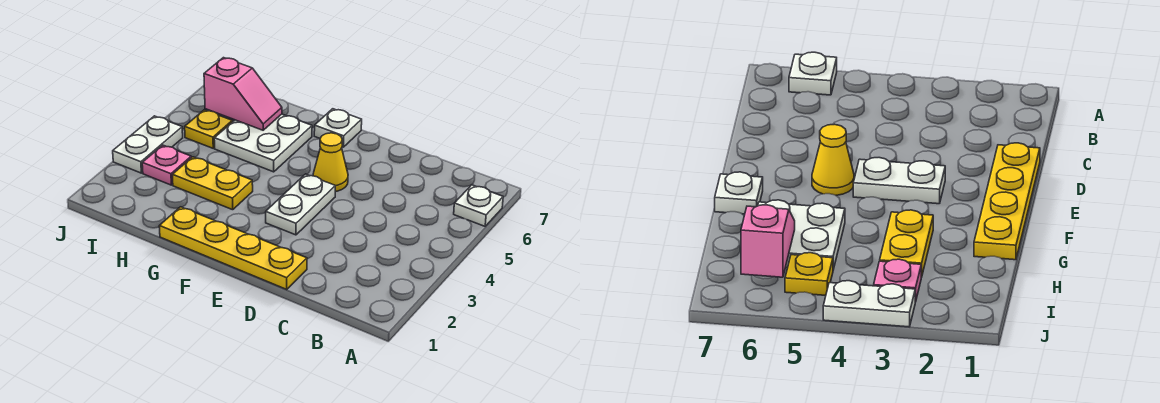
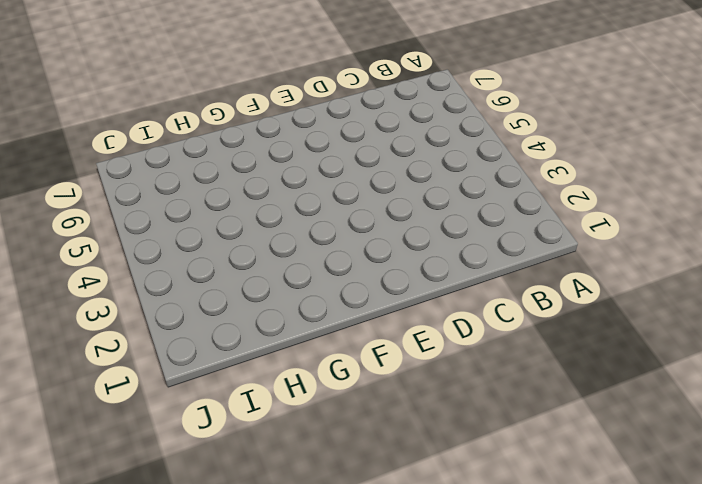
none -> white 1x1 plate [454,185,503,226]
none -> yellow 1x4 plate [159,207,307,289]

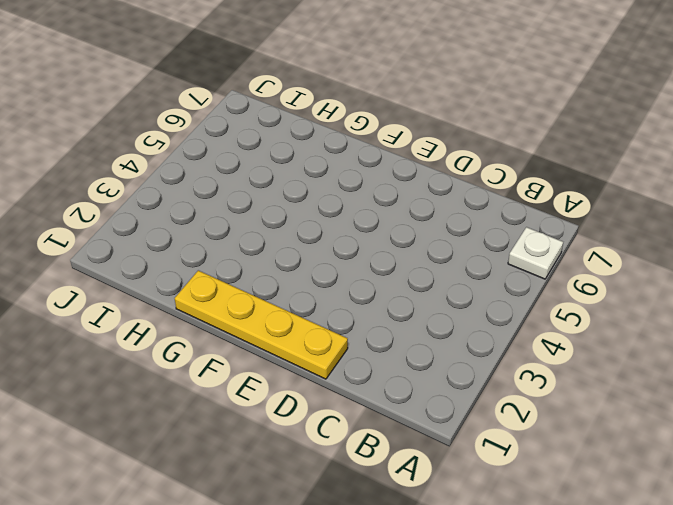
none -> white 1x2 plate [266,174,335,235]
none -> yellow 1x1 cone [313,133,348,192]

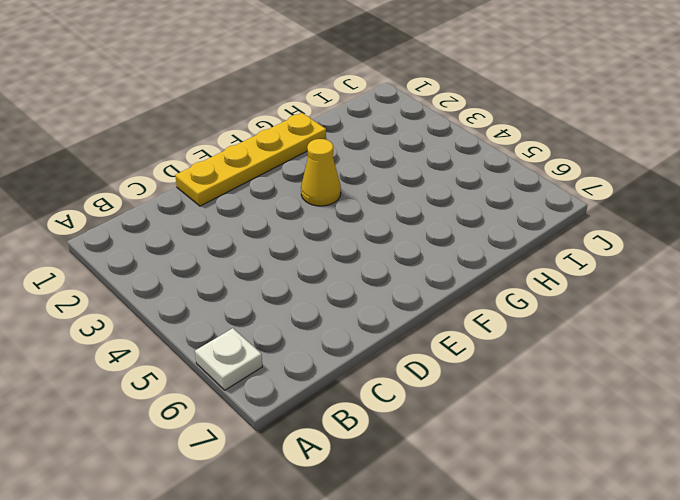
yellow 1x1 cone [301,139,341,206] -> yellow 1x1 cone moved to [313,133,348,192]
none -> white 1x2 plate [266,174,335,235]
none -> white 1x1 plate [314,109,362,147]

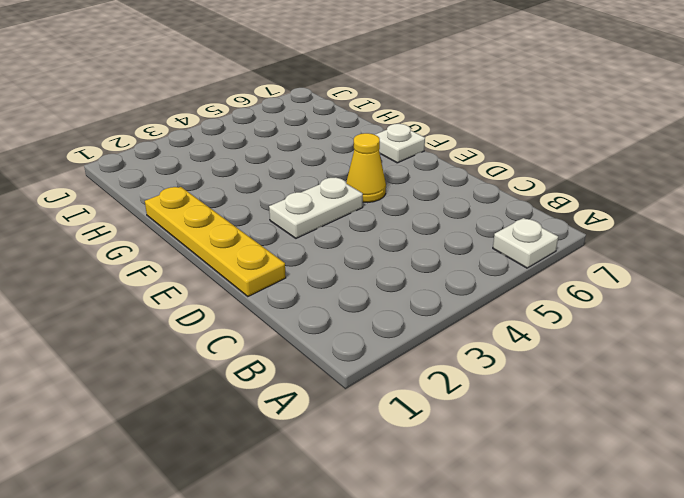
none -> yellow 1x2 plate [172,157,253,210]
none -> white 2x2 plate [214,114,312,172]

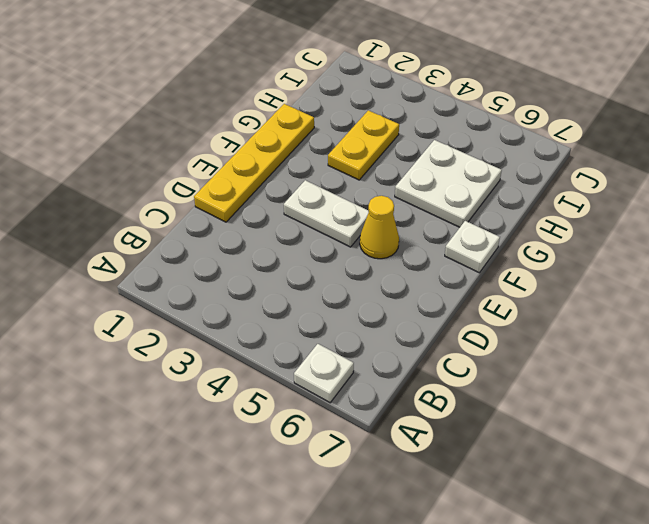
none -> pink 1x1 plate [142,145,191,185]
none -> yellow 1x1 plate [185,110,232,148]

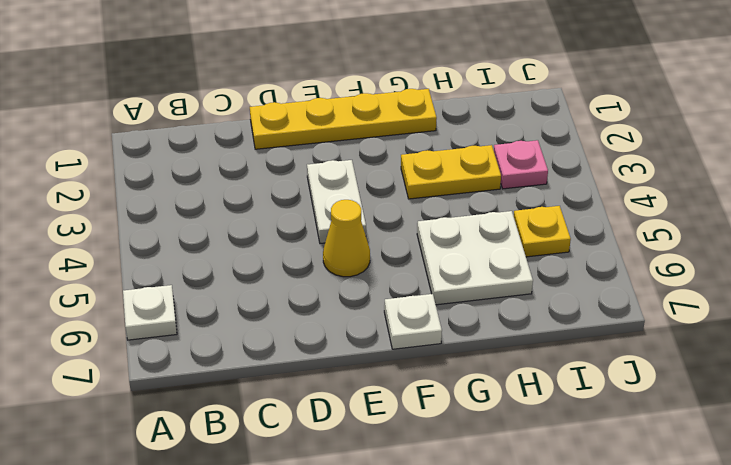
none -> white 1x2 plate [113,116,183,173]
none -> pink 1x2 slope [204,58,282,130]

